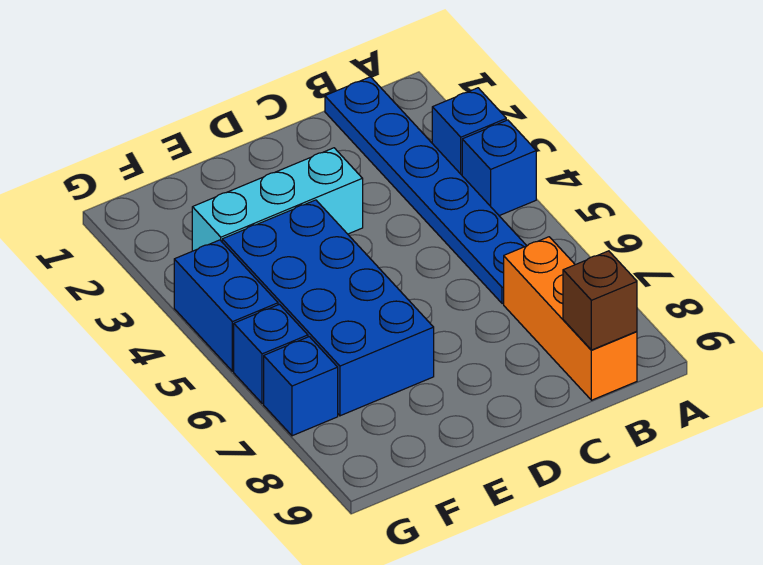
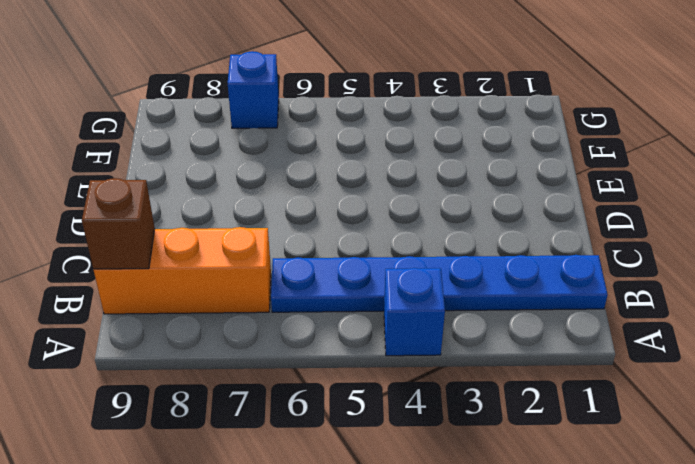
none -> blue 1x1 brick [432,88,506,175]
none -> cyan 1x3 brick [192,148,363,251]

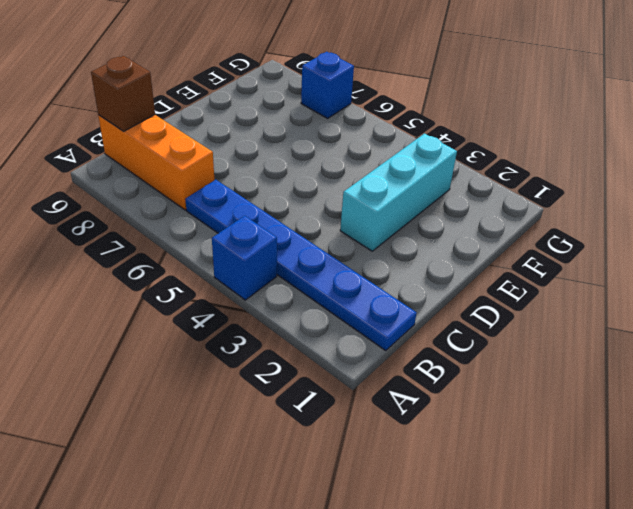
none -> blue 1x1 brick [432,88,506,175]
none -> blue 2x4 brick [222,200,434,416]

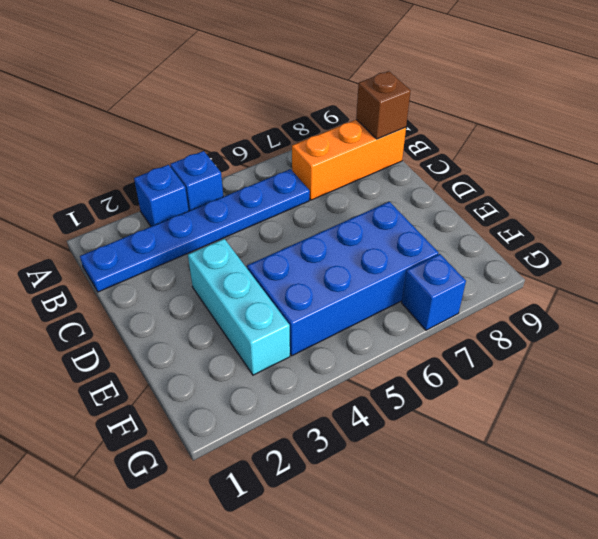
none -> blue 1x2 brick [174,240,278,371]
none -> blue 1x1 brick [234,304,308,404]

